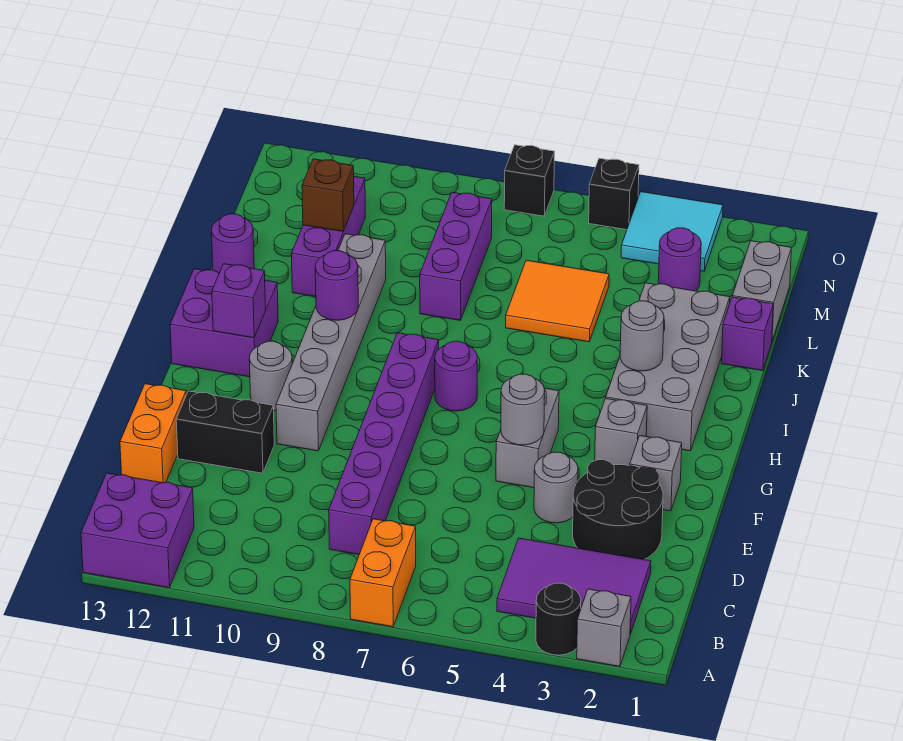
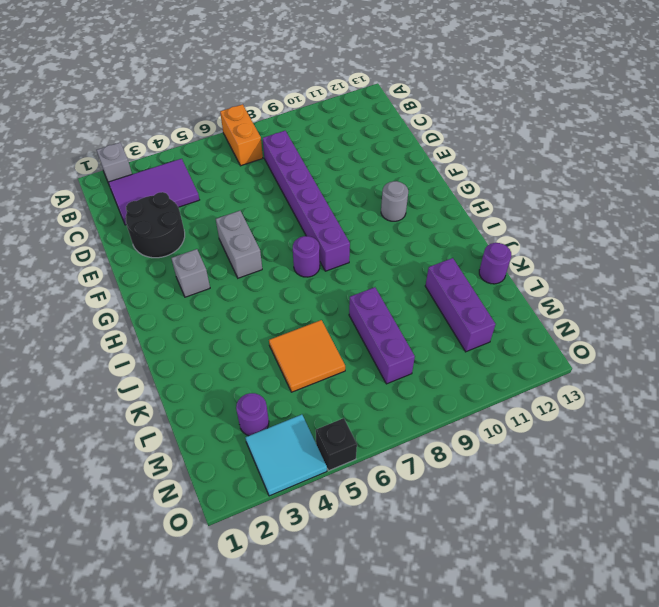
none -> black 1x1 round brick [536,583,581,655]
none -> purple 2x2 brick [81,473,194,588]
none -> orange 1x2 brick [120,384,186,483]
none -> grey 1x1 round brick [534,452,578,523]

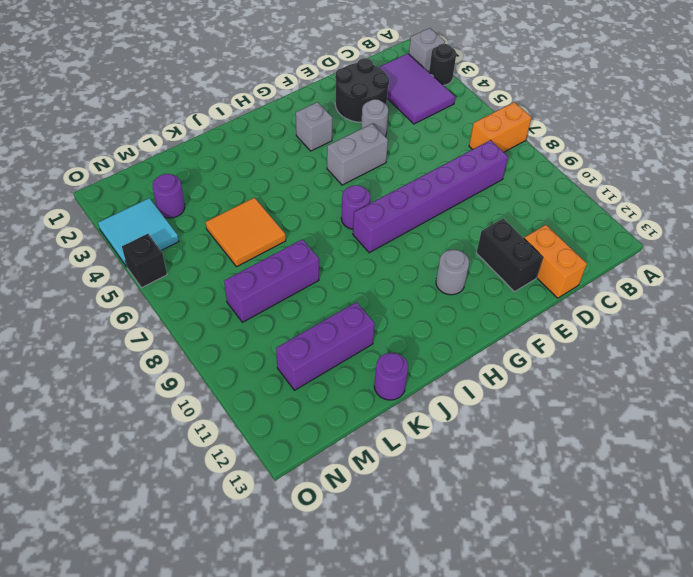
orange 1x2 brick [524,225,587,298] -> orange 1x2 brick turned to [120,384,186,483]
none -> purple 2x2 brick [81,473,194,588]
none -> grey 1x1 brick [630,436,682,511]
none -> grey 1x6 brick [276,234,386,451]
none -> grey 2x4 brick [606,283,730,451]

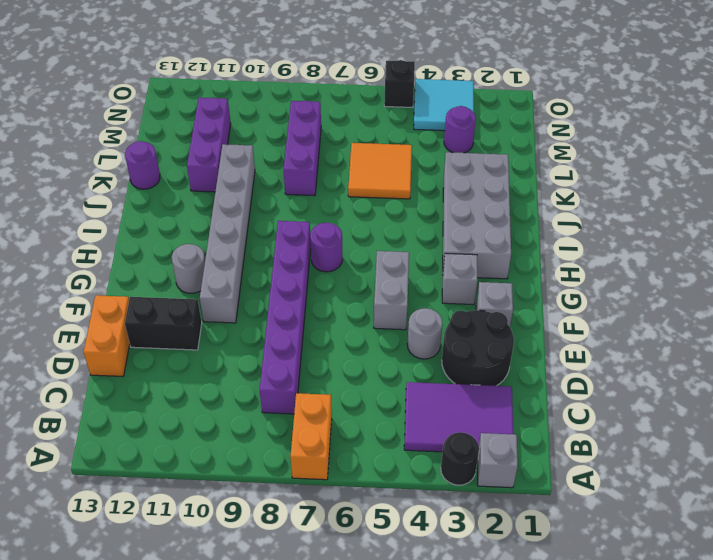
none -> purple 2x2 brick [81,473,194,588]
none -> purple 2x2 brick [170,269,278,377]
none -> purple 1x1 brick [721,297,773,371]
none -> grey 1x2 brick [732,241,791,341]

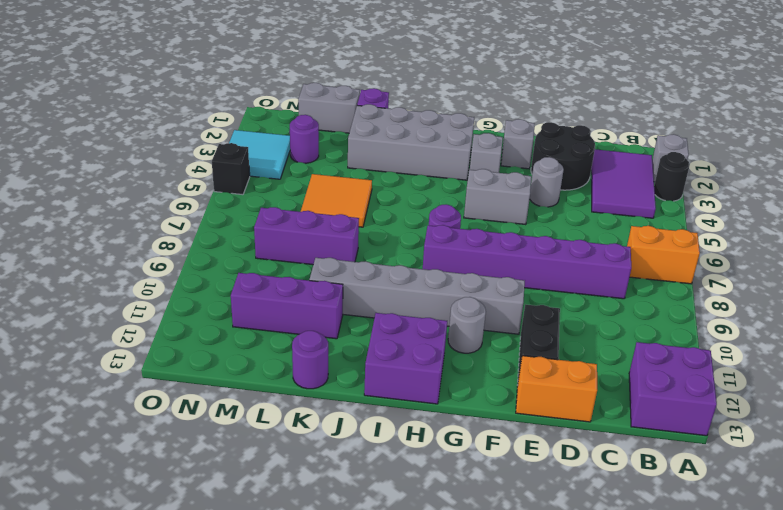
none -> black 1x1 brick [504,145,555,216]
none -> grey 1x1 round brick [501,374,545,445]
none -> purple 1x1 brick [212,264,266,338]
none -> grey 1x1 round brick [620,301,664,371]

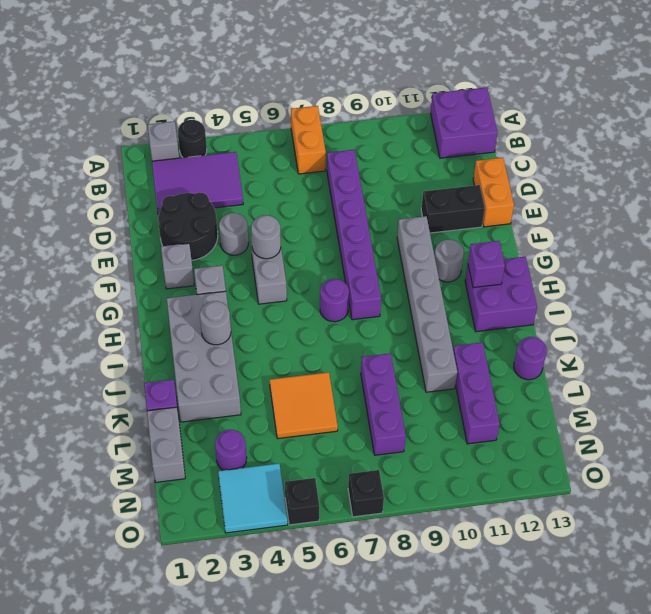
none -> purple 1x1 round brick [315,251,358,320]
none -> brown 1x1 brick [302,159,354,231]

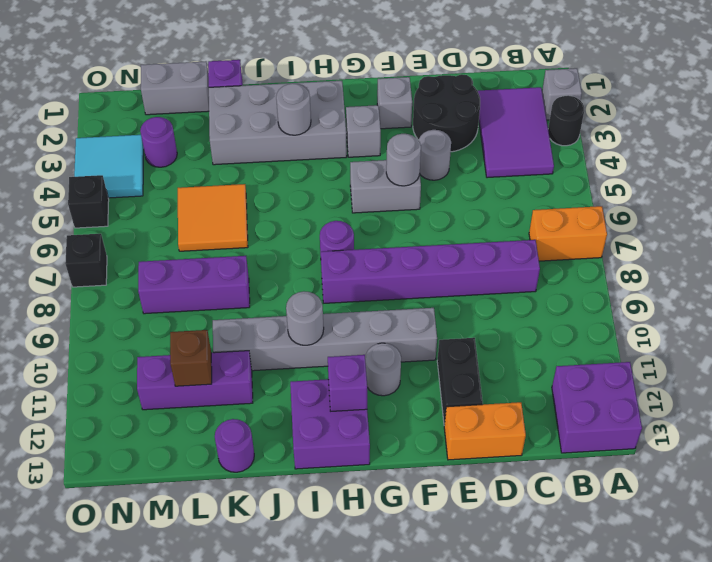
grey 1x1 round brick [286,291,324,345] -> purple 1x1 round brick [315,251,358,320]

